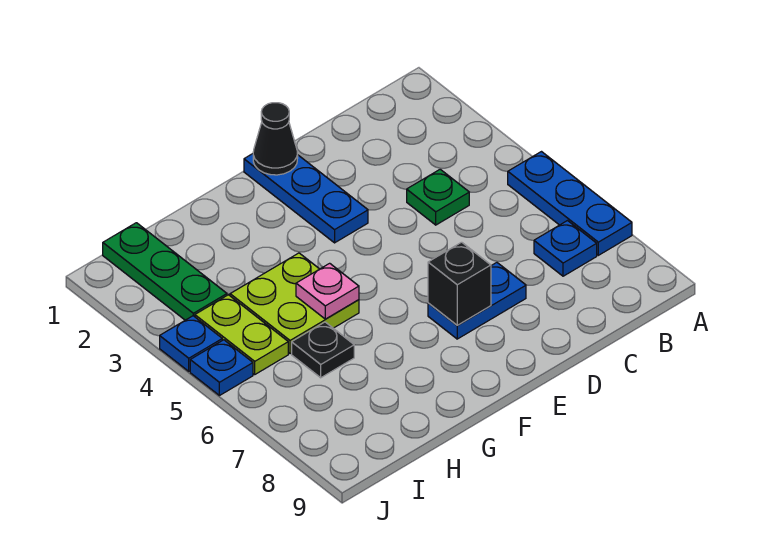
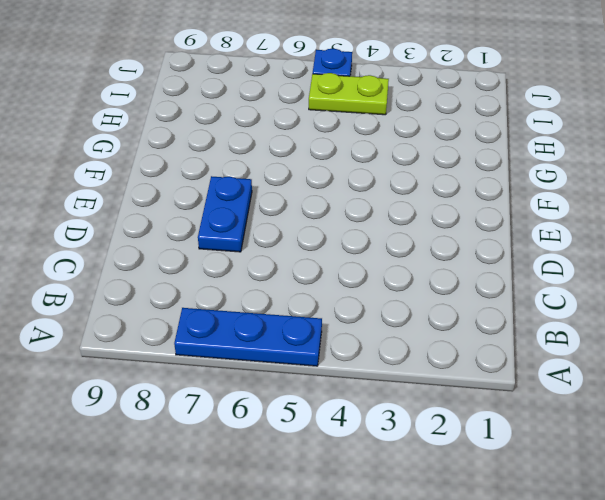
none -> blue 1x1 plate [534,221,597,276]
none -> green 1x1 plate [407,169,469,225]
none -> blue 1x3 plate [244,154,368,243]

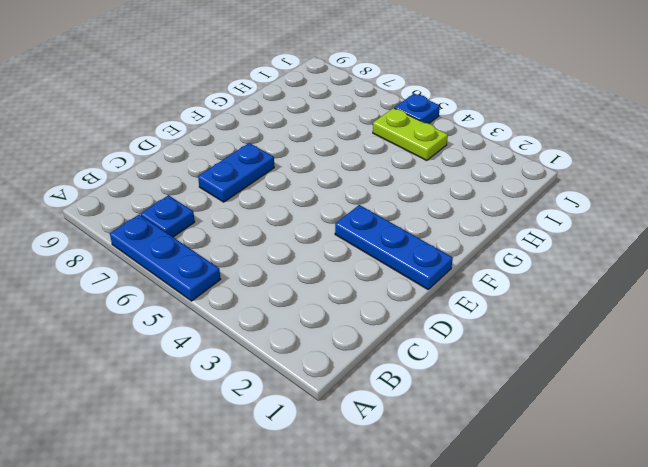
none -> green 1x1 plate [407,169,469,225]
none -> lime 2x2 plate [230,253,359,354]
none -> black 1x1 plate [292,322,354,378]

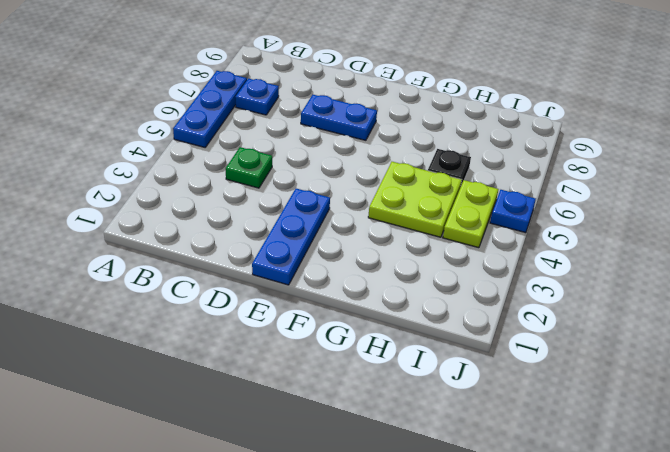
none -> green 1x3 plate [103,223,227,320]
none -> blue 1x1 plate [160,316,222,371]
none -> black 1x1 cone [253,103,298,175]

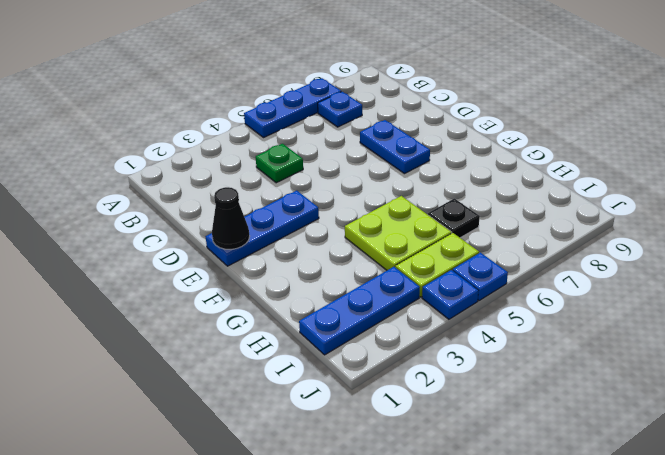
blue 1x3 plate [299,267,420,355] -> green 1x3 plate [103,223,227,320]
none -> black 1x1 brick [428,242,491,325]
none -> pink 1x1 plate [296,263,359,319]

